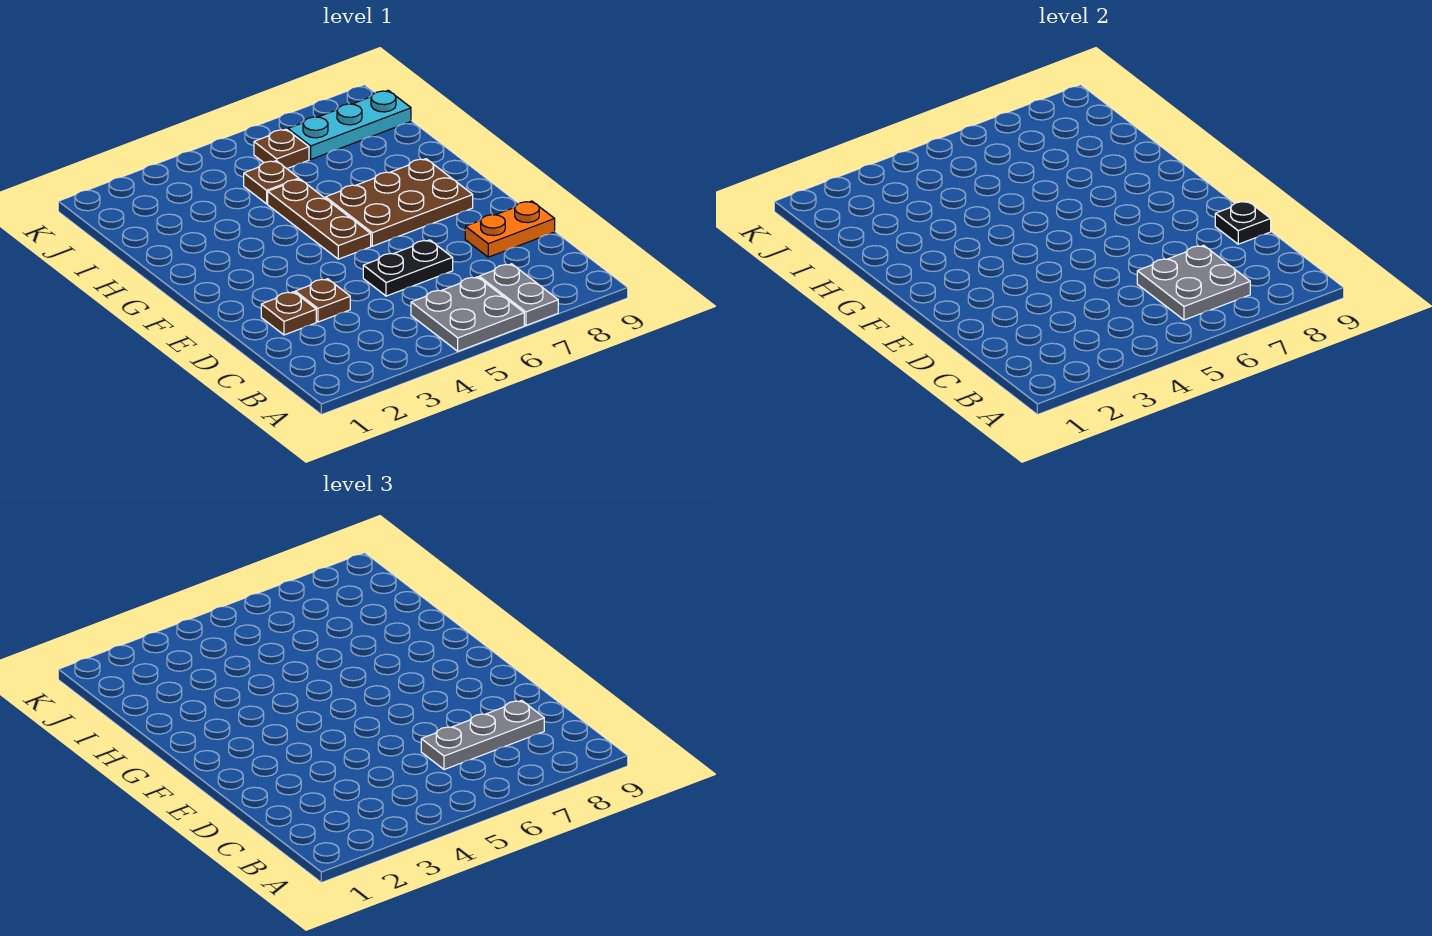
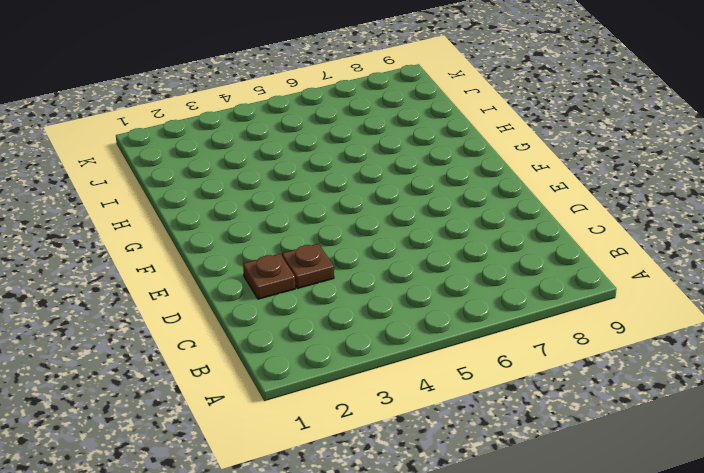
none -> grey 2x2 plate [411,277,524,351]
none -> grey 1x2 plate [479,264,558,325]
none -> black 1x2 plate [363,240,453,296]

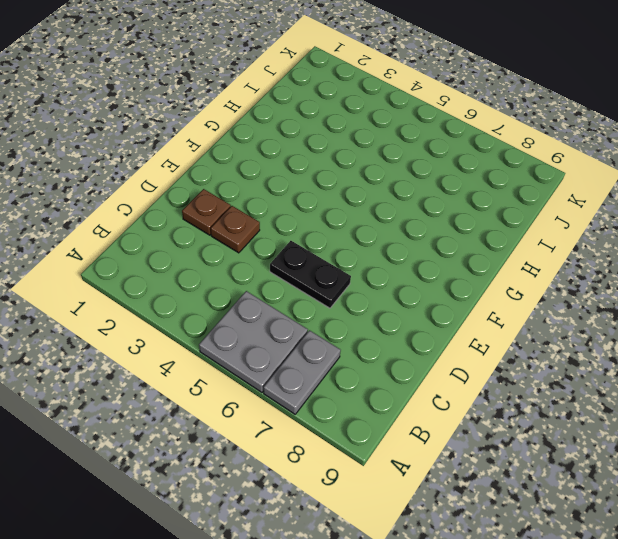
none -> orange 1x2 plate [465,201,555,257]
none -> brown 1x3 plate [268,179,371,259]
none -> brown 2x3 plate [326,159,473,246]

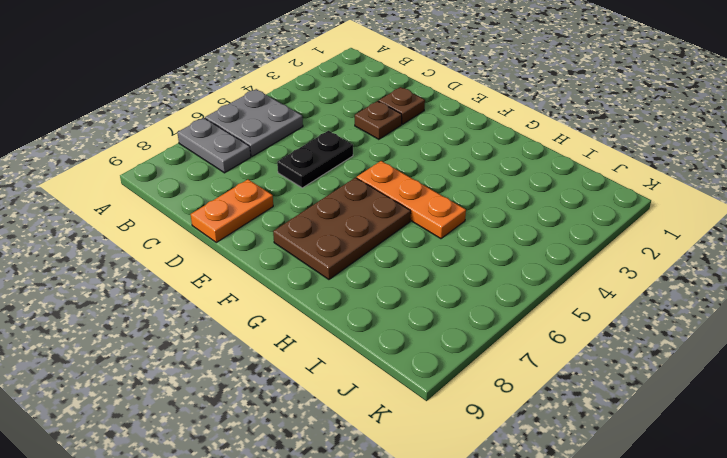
orange 1x3 plate [357,161,466,239] -> brown 1x3 plate [268,179,371,259]
none -> brown 1x1 plate [244,161,299,204]
none -> brown 1x1 plate [254,129,309,169]
none -> cyan 1x3 plate [288,90,411,159]

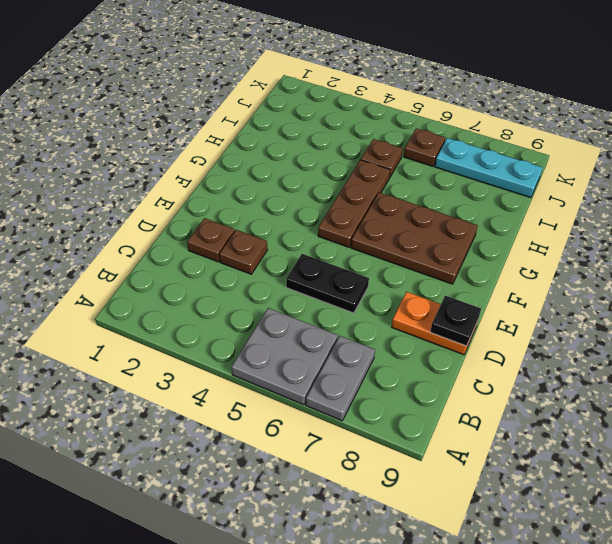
none -> grey 2x2 plate [1137,245,1250,320]
none -> grey 1x3 plate [421,700,544,770]

